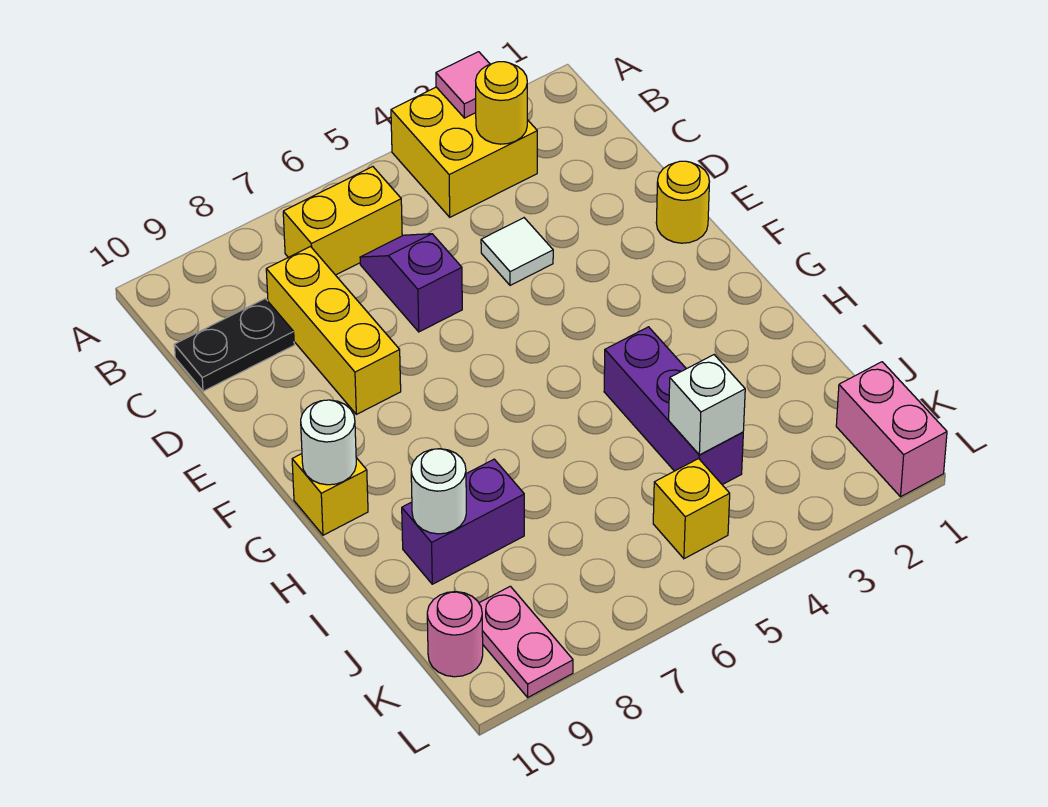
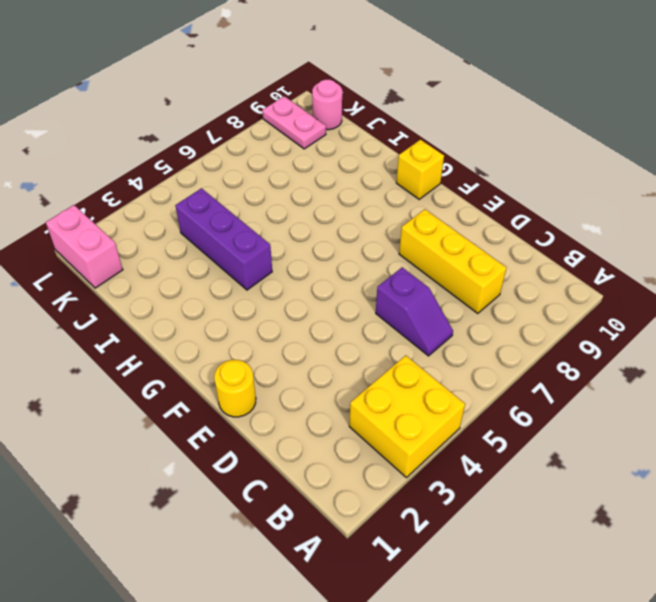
none -> yellow 1x2 brick [283,167,402,275]
none -> black 1x2 plate [174,299,294,391]
none -> white 1x1 tile [481,218,553,285]

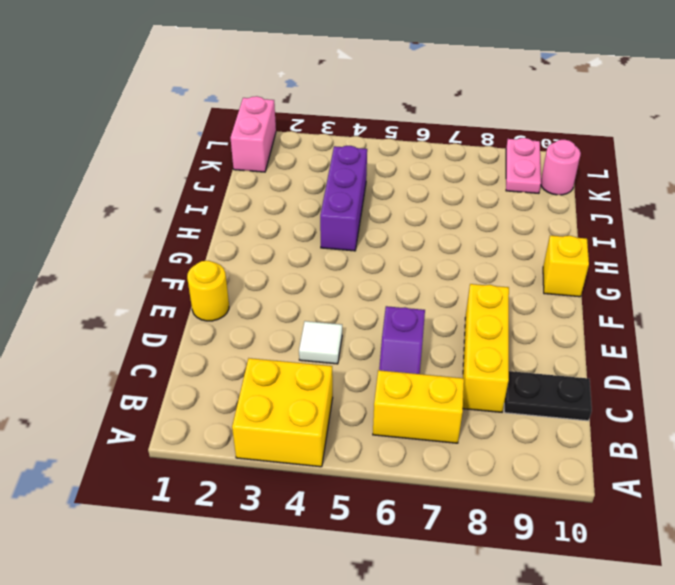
none -> purple 1x2 brick [402,459,524,584]
none -> yellow 1x1 brick [653,459,730,559]
none -> pink 1x1 tile [436,52,490,118]

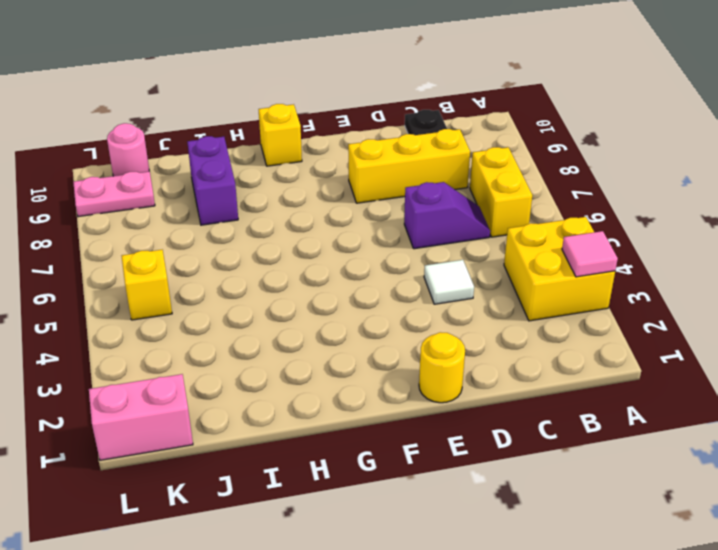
none -> purple 1x3 brick [604,327,743,485]
none -> yellow 1x1 round brick [476,62,527,144]
none -> white 1x1 round brick [301,400,356,485]

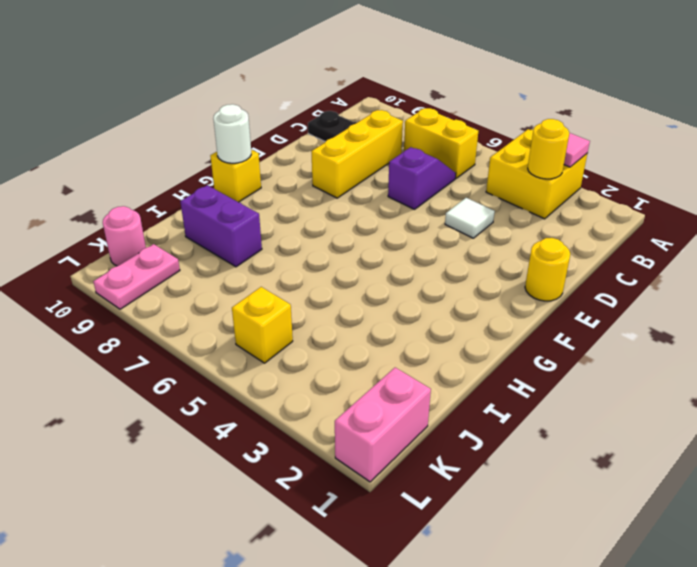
none -> purple 1x3 brick [604,327,743,485]
none -> white 1x1 round brick [411,449,466,534]
none -> white 1x1 brick [669,355,745,455]

